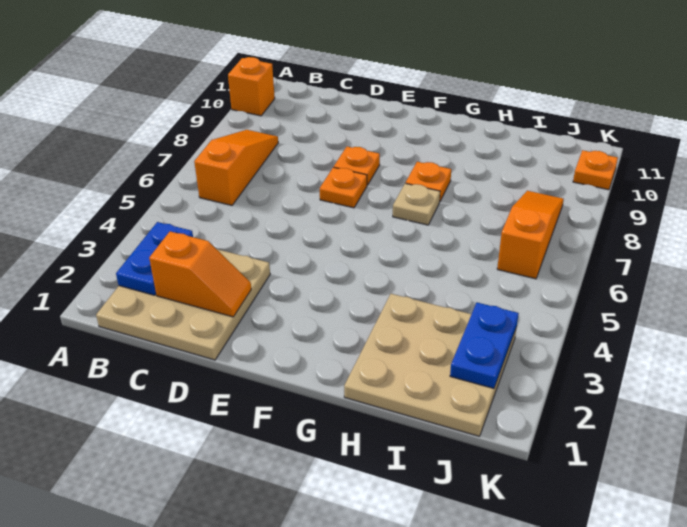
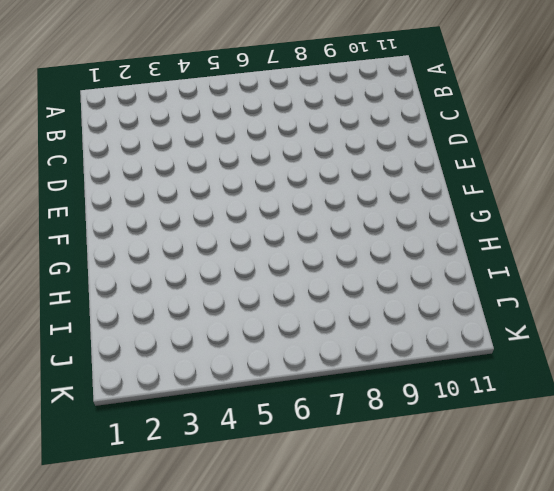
none -> orange 1x1 brick [228,57,275,116]
none -> tan 3x3 plate [96,249,270,360]
none -> orange 1x3 slope [194,130,278,205]

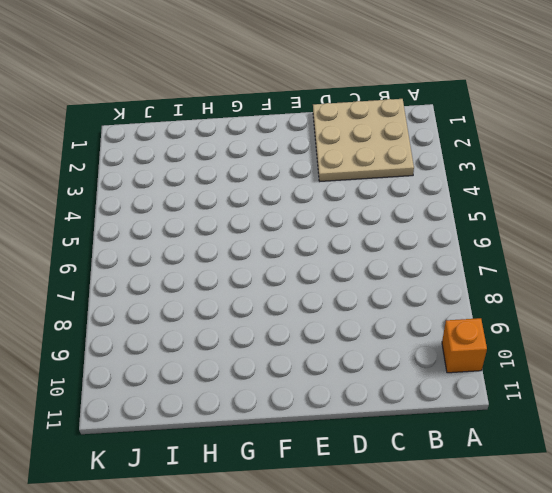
none -> orange 1x3 slope [194,130,278,205]
none -> orange 1x1 plate [320,167,367,208]
none -> orange 1x1 plate [334,147,380,185]

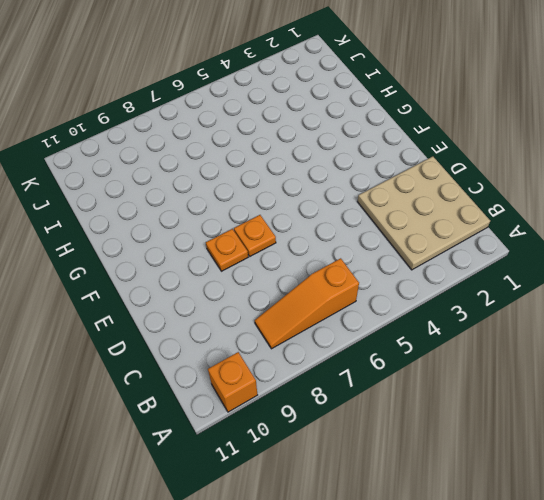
none -> tan 1x1 plate [393,183,440,225]
none -> orange 1x1 plate [406,162,451,201]
none -> tan 3x3 plate [344,294,517,436]

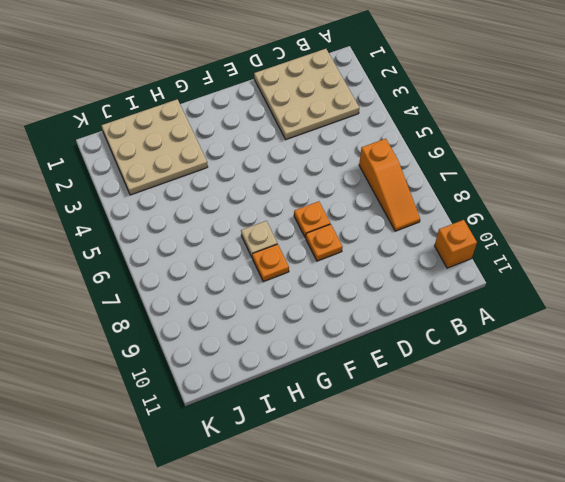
none -> orange 1x3 slope [497,191,564,279]
none -> orange 1x1 plate [573,150,618,190]
none -> blue 1x2 plate [116,222,193,295]

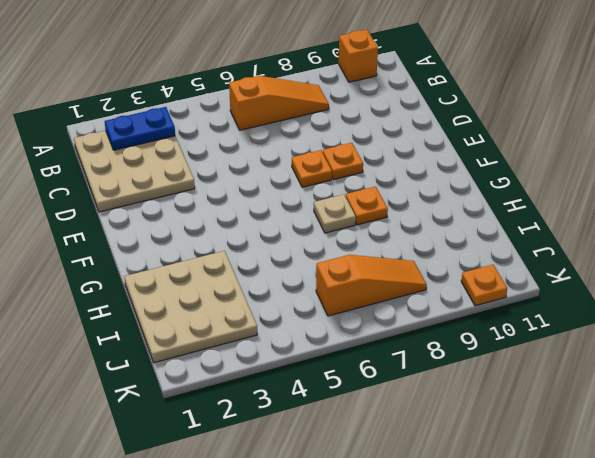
none -> orange 1x2 slope [149,231,251,317]
none -> blue 1x2 plate [450,303,519,388]

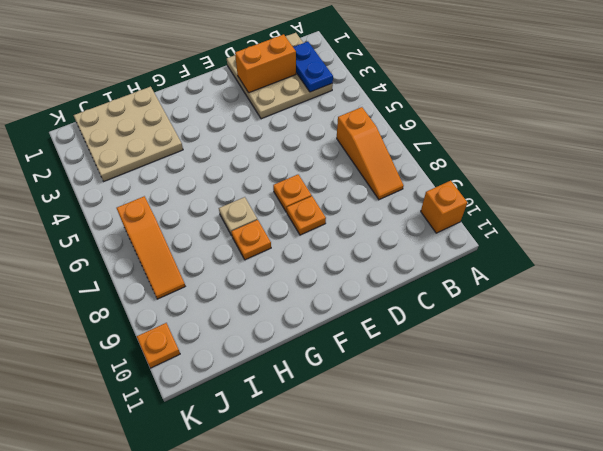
orange 1x2 brick [235,34,296,93] -> orange 1x2 slope [149,231,251,317]
none -> blue 1x2 plate [450,303,519,388]

